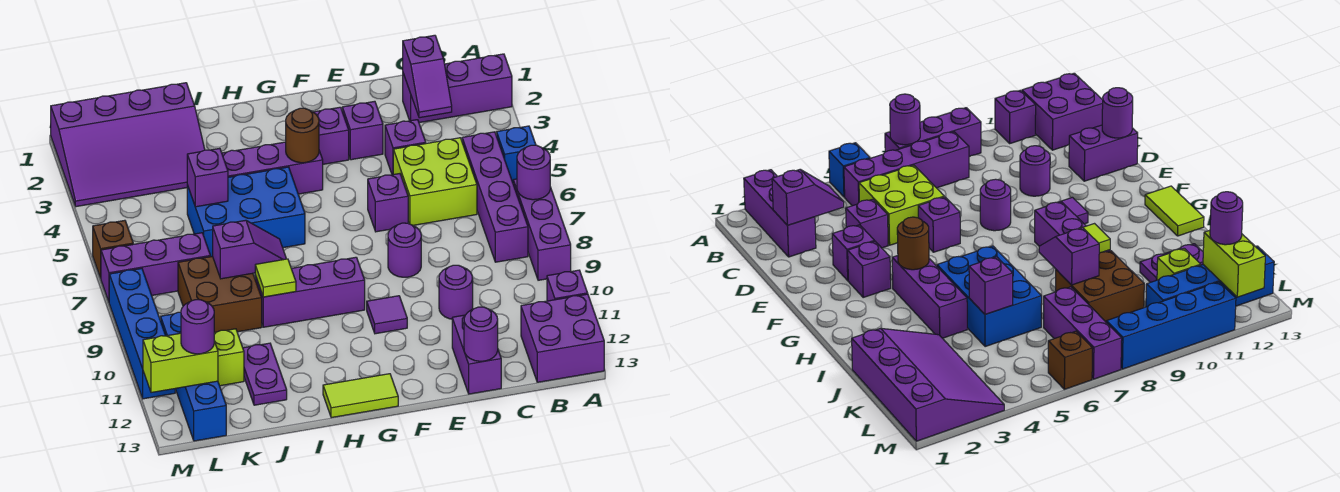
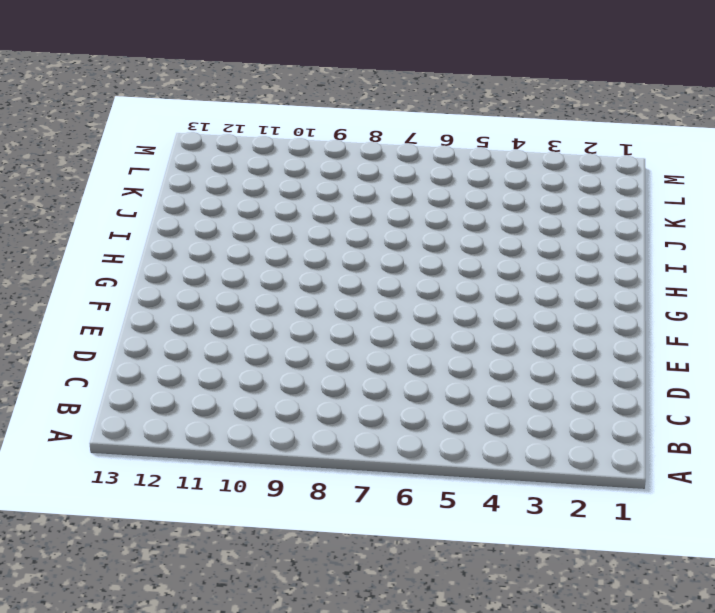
none -> purple 1x3 brick [403,54,512,123]
none -> blue 1x1 brick [497,126,536,182]
none -> purple 1x3 brick [513,179,571,280]
none -> purple 1x1 brick [547,270,588,301]

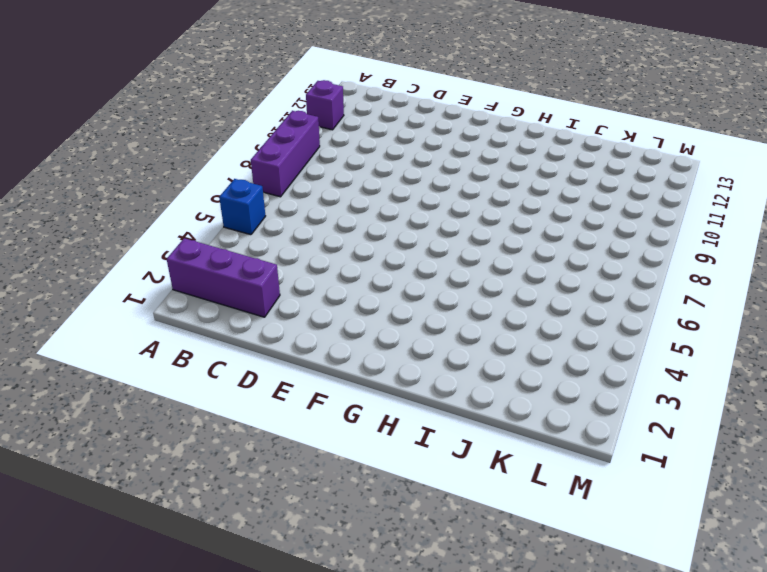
none -> purple 2x2 brick [521,294,604,382]
none -> purple 1x4 brick [462,132,528,262]
none -> lime 2x2 brick [393,138,477,225]
none -> purple 1x1 brick [385,120,426,175]

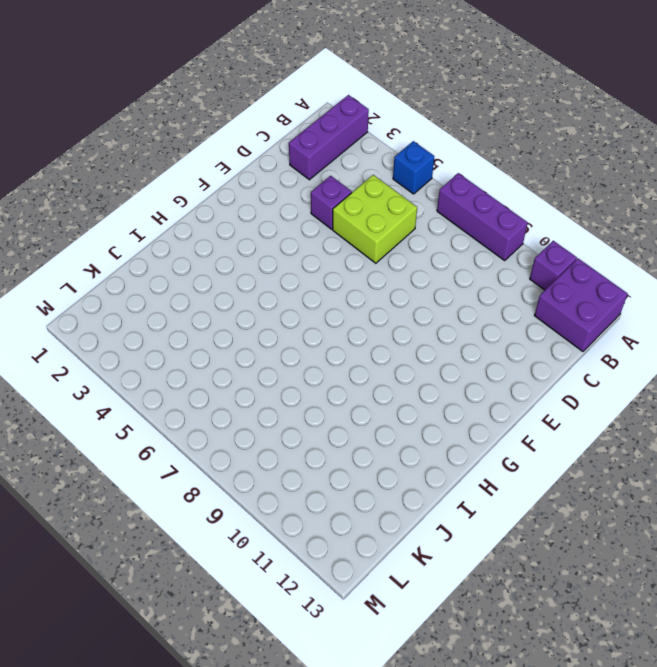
none -> purple 1x4 brick [462,132,528,262]
none -> purple 1x1 round brick [439,265,473,319]
none -> purple 1x2 brick [452,315,501,394]
none -> purple 1x1 brick [342,101,383,160]

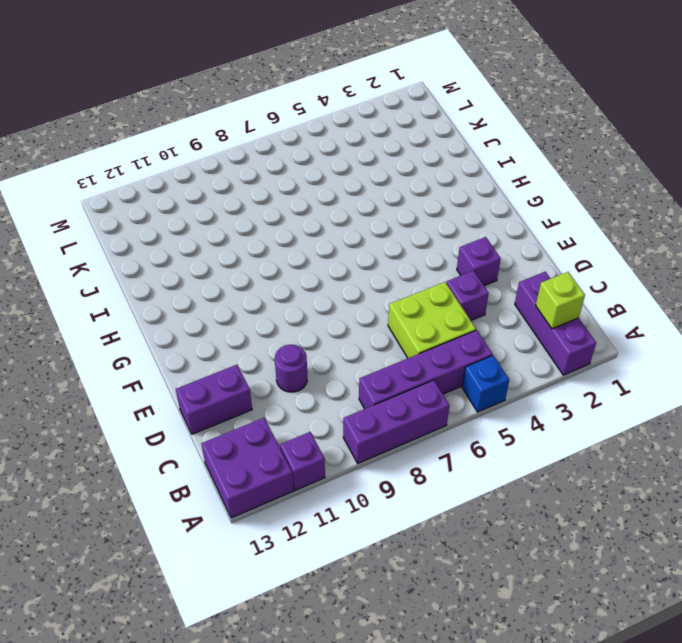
lime 1x1 brick [536,272,585,329] -> lime 1x1 brick moved to [214,329,244,386]
none -> purple 1x1 brick [368,174,408,232]
none -> purple 1x1 round brick [388,223,421,277]
none -> purple 1x1 brick [314,107,349,164]
none -> purple 1x1 tile [367,296,407,334]

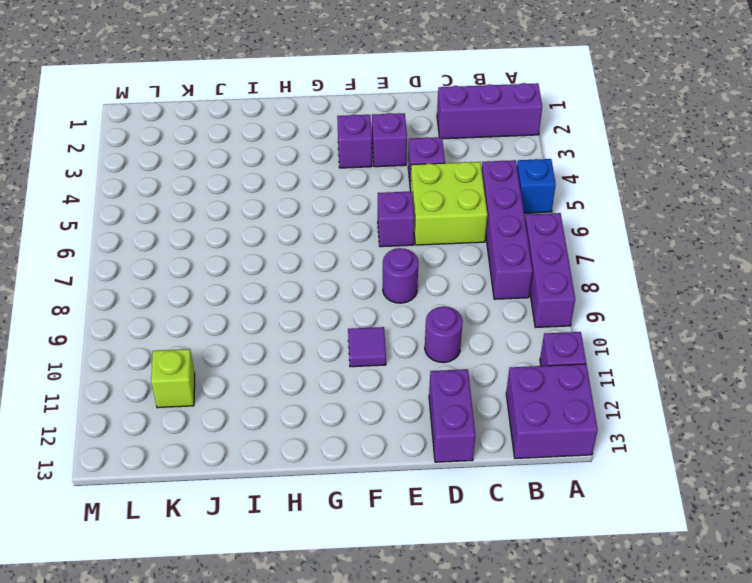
none -> purple 1x3 brick [222,142,323,194]
none -> purple 1x3 brick [255,257,365,327]
none -> lime 1x2 tile [323,374,398,418]
none -> blue 2x3 brick [187,167,305,257]

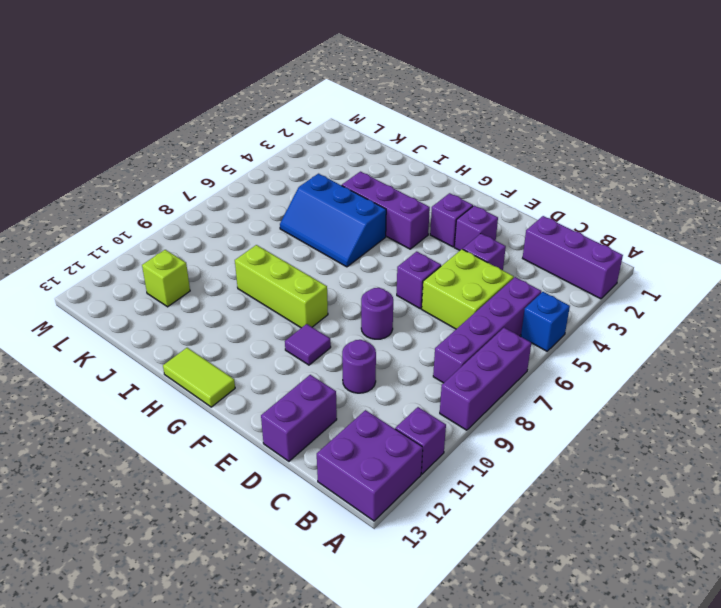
lime 1x3 brick [235,245,328,328] -> purple 1x3 brick [255,257,365,327]
blue 2x3 slope [280,174,386,267] -> blue 2x3 brick [187,167,305,257]
none -> purple 3x4 slope [51,83,205,207]
none -> brown 2x2 brick [178,256,262,332]
none -> purple 1x2 plate [243,343,287,405]
none -> purple 1x3 brick [101,233,210,301]

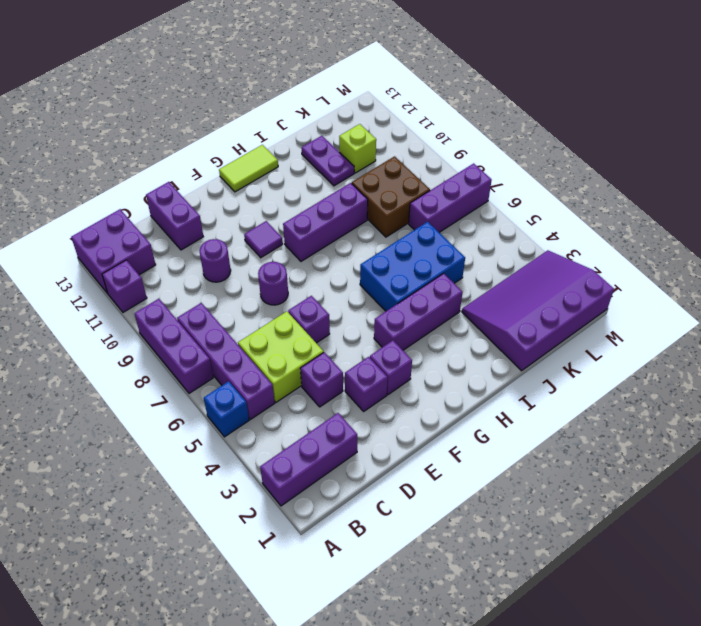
none -> blue 1x4 brick [161,312,226,441]
none -> brown 1x1 brick [93,220,133,278]
none -> blue 1x4 brick [109,268,175,399]
none -> purple 1x1 round brick [517,145,550,200]

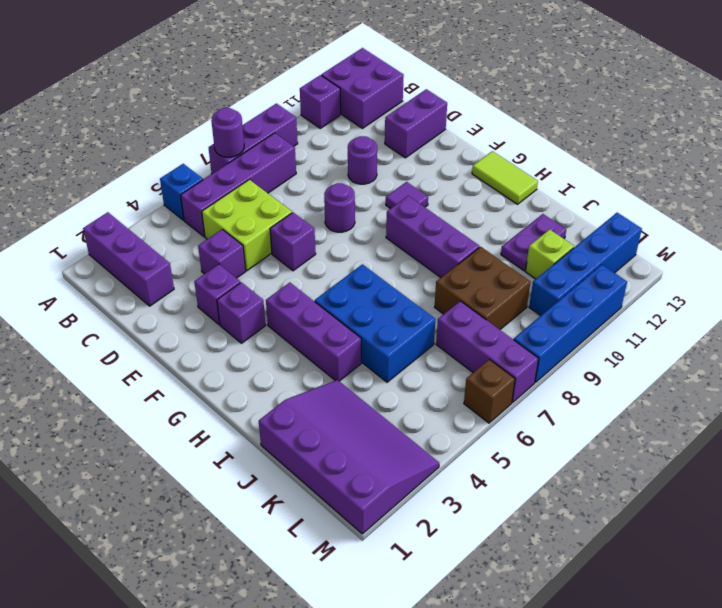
none -> purple 1x2 slope [403,35,452,118]
none -> purple 1x1 round brick [464,307,498,361]
none -> brown 1x1 round brick [286,108,319,163]
none -> purple 1x2 slope [213,220,286,279]

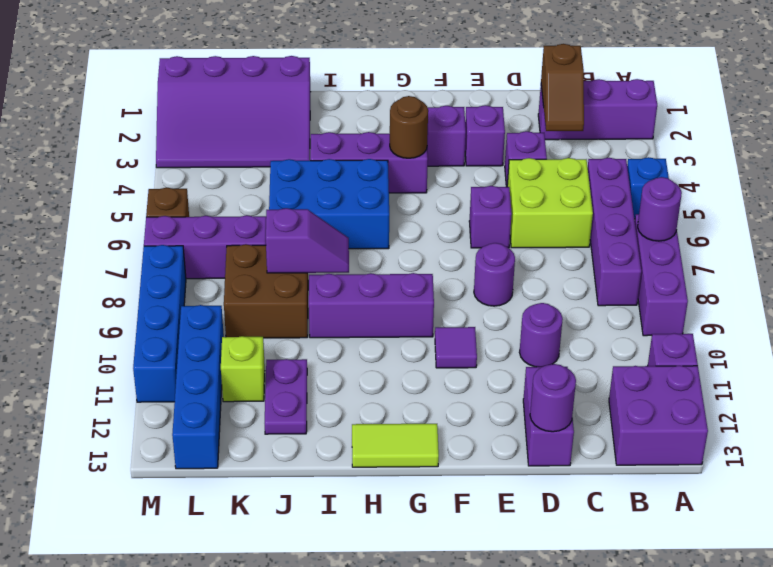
brown 1x2 slope [541,44,584,131] -> purple 1x2 slope [403,35,452,118]
none -> lime 1x1 tile [255,259,296,297]
none -> purple 1x1 brick [187,148,228,207]
none -> lime 1x2 brick [143,333,218,393]
none -> purple 1x1 round brick [181,300,214,354]

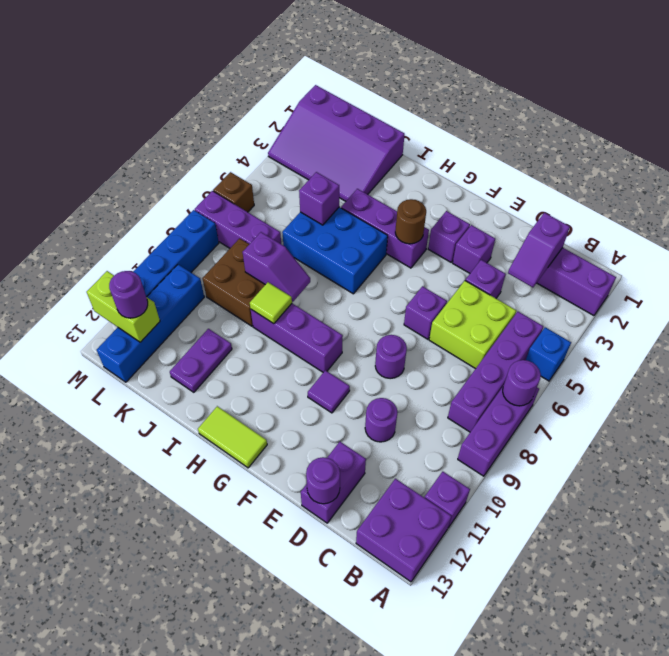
none -> lime 1x1 brick [214,329,244,386]

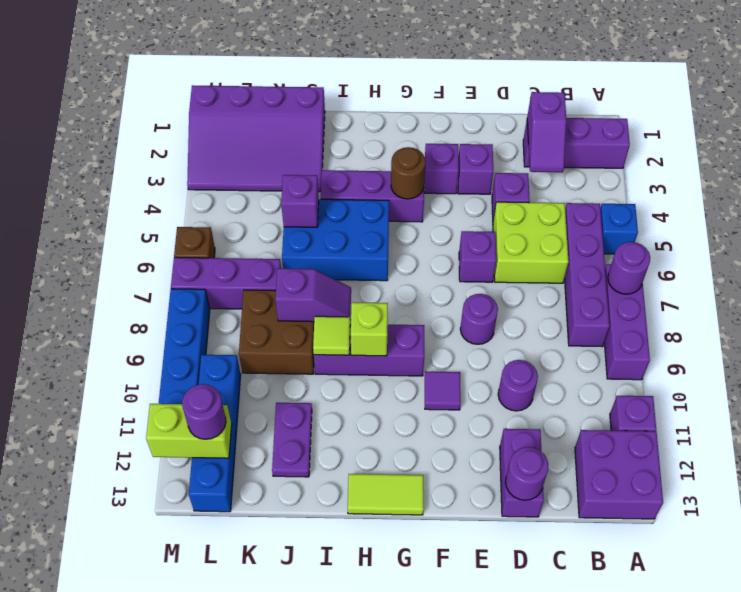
lime 1x1 brick [351,302,388,356] -> lime 1x1 brick moved to [214,329,244,386]

